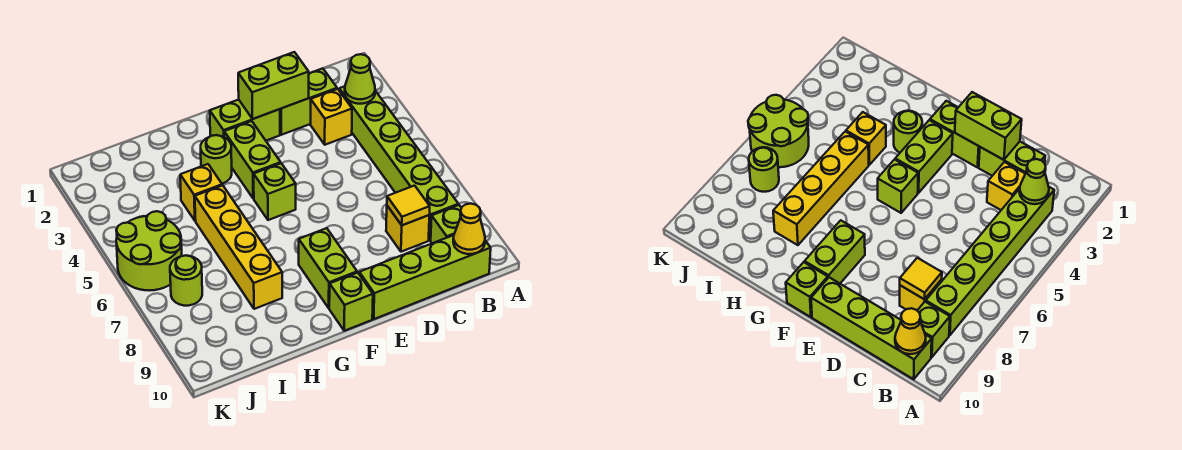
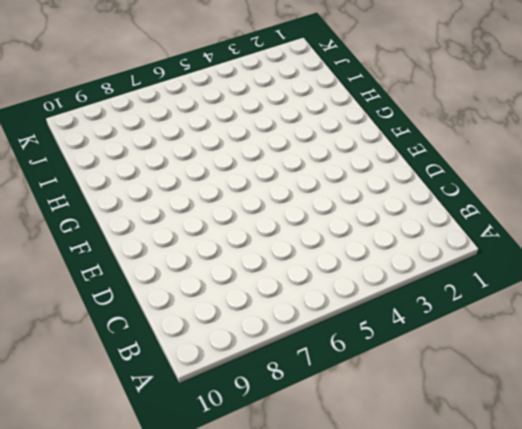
none -> lime 1x6 brick [339,86,458,240]
none -> lime 1x1 brick [431,205,461,243]
none -> lime 1x4 brick [359,235,491,319]

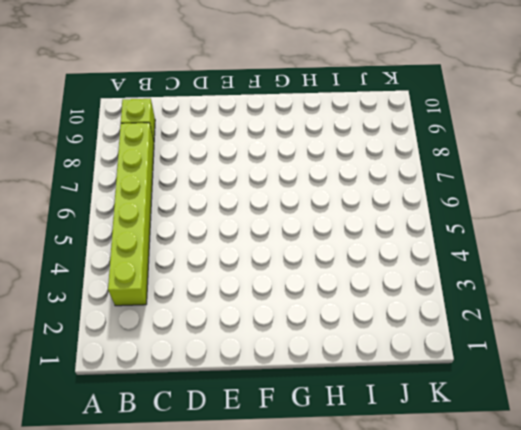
none -> lime 1x4 brick [359,235,491,319]
none -> lime 1x2 brick [280,68,337,135]
none -> yellow 1x1 brick [311,89,352,145]

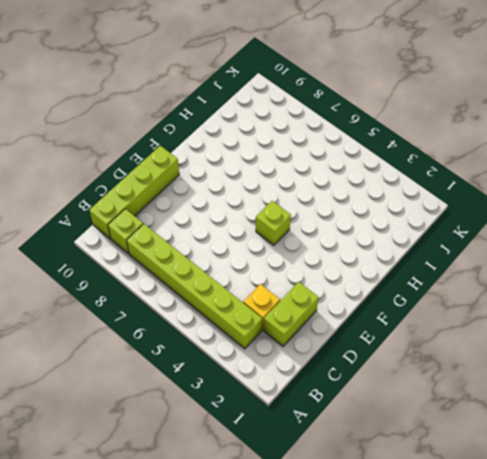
none -> yellow 1x1 brick [386,206,429,252]
none -> lime 1x2 brick [210,100,280,141]
none -> lime 1x2 brick [224,121,281,199]

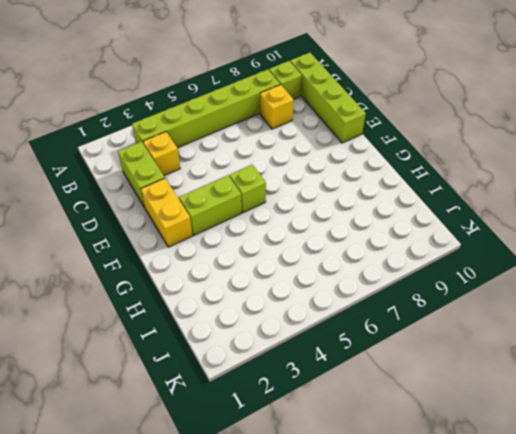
yellow 1x2 brick [141,178,193,247] -> lime 1x2 brick [210,100,280,141]
none -> lime 1x2 brick [299,228,357,308]
none -> lime 1x1 brick [329,272,373,331]
none -> lime 1x1 round brick [201,135,232,184]

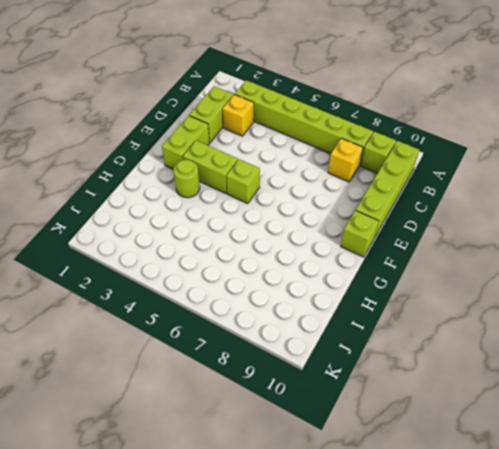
none -> lime 1x2 brick [299,228,357,308]
none -> yellow 1x1 brick [180,164,222,221]
none -> yellow 1x4 brick [195,185,282,309]

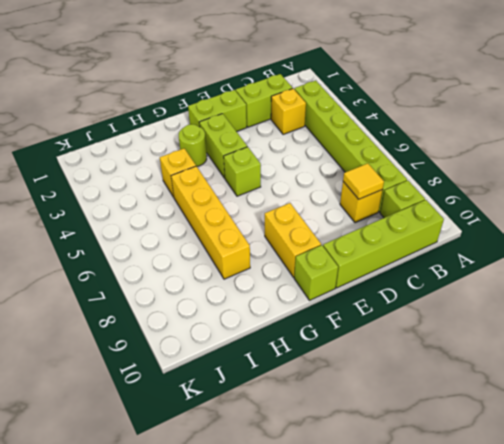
yellow 1x2 brick [265,203,321,277] -> lime 1x2 brick [299,228,357,308]
none -> lime 2x2 round brick [116,211,182,291]
none -> lime 1x1 round brick [170,255,202,306]
none -> lime 1x1 cone [345,54,375,104]

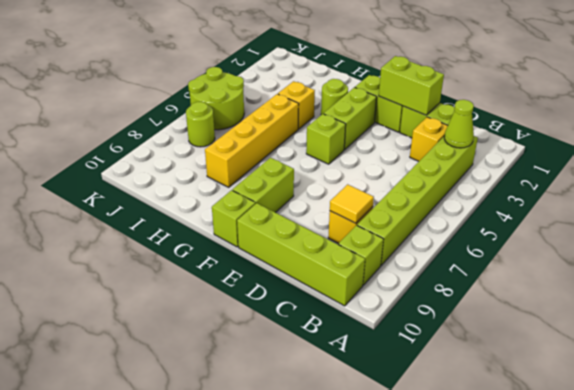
none -> yellow 1x1 cone [453,204,485,254]

